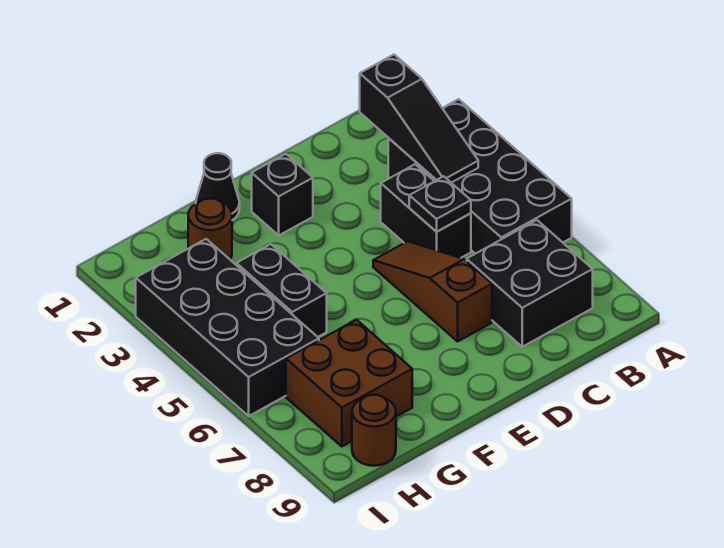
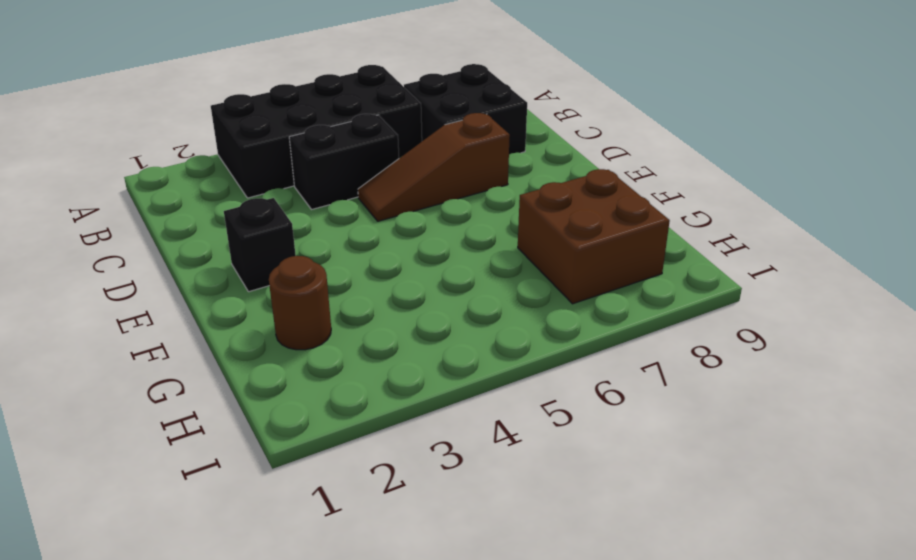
none -> black 1x1 cone [196,153,240,220]
none -> black 1x2 brick [236,244,327,337]
none -> black 2x4 brick [136,239,319,416]

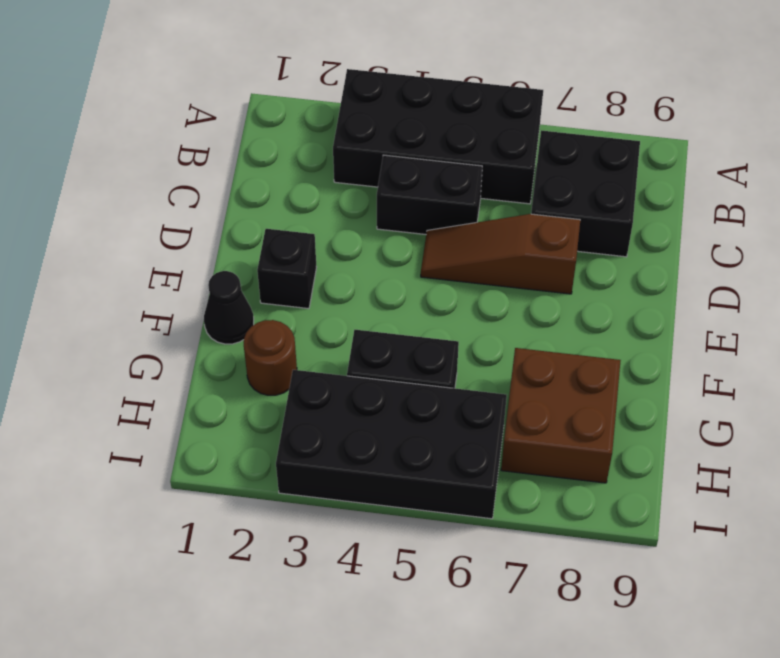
none -> brown 1x1 round brick [352,395,396,466]
none -> black 1x3 slope [360,55,478,183]
none -> black 1x1 plate [409,176,471,232]

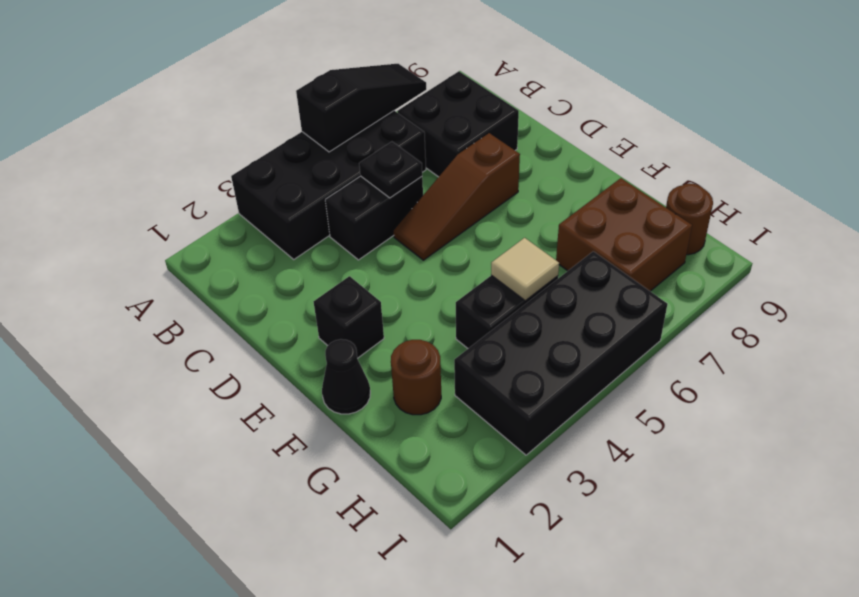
black 1x3 slope [296,64,426,152] -> black 1x3 slope moved to [360,55,478,183]
tan 1x1 tile [491,238,559,301] -> none

